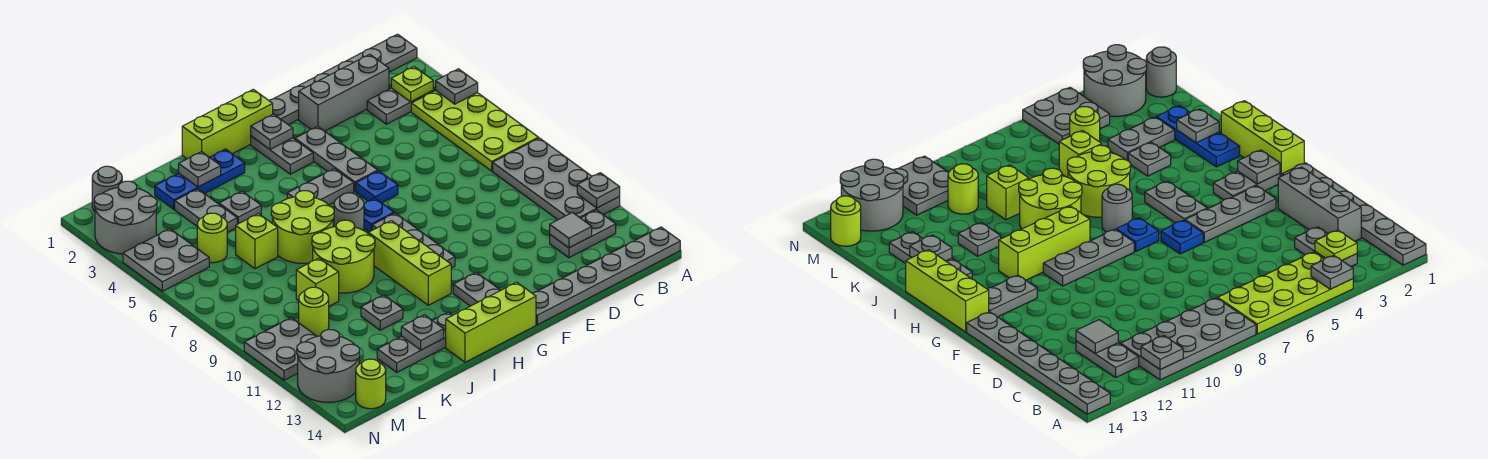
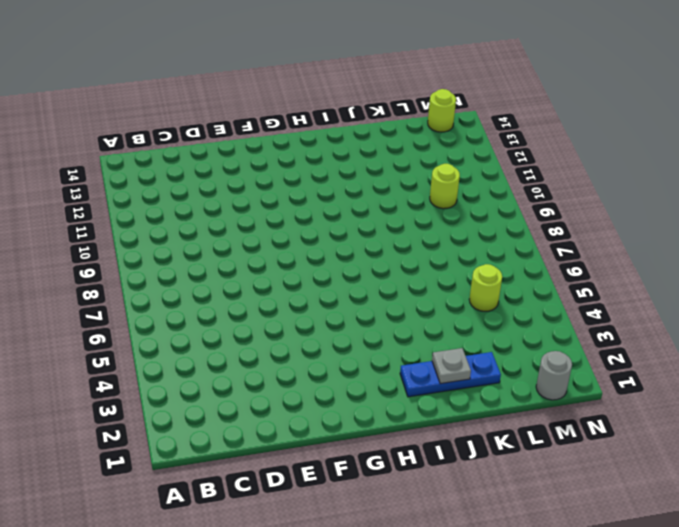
none -> grey 1x6 plate [269,34,417,125]
none -> lime 2x4 plate [411,91,539,171]
none -> grey 2x4 plate [493,138,620,220]
none -> grey 1x6 plate [532,227,680,325]

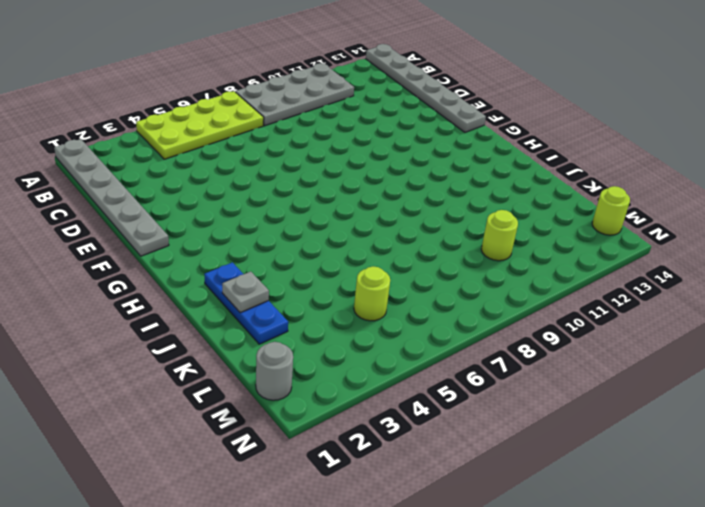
none -> grey 1x2 plate [367,88,433,124]
none -> grey 1x2 plate [550,210,616,258]
none -> grey 1x3 brick [299,54,389,131]
none -> grey 1x3 plate [295,127,378,191]

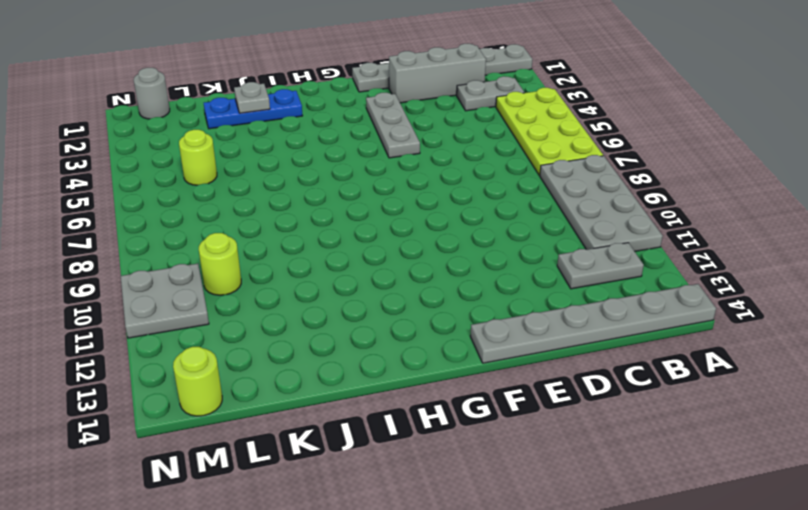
none -> blue 1x1 plate [356,171,398,203]
none -> lime 1x3 brick [182,89,273,159]
none -> grey 1x2 plate [251,136,313,174]
none -> grey 1x2 plate [287,169,354,205]

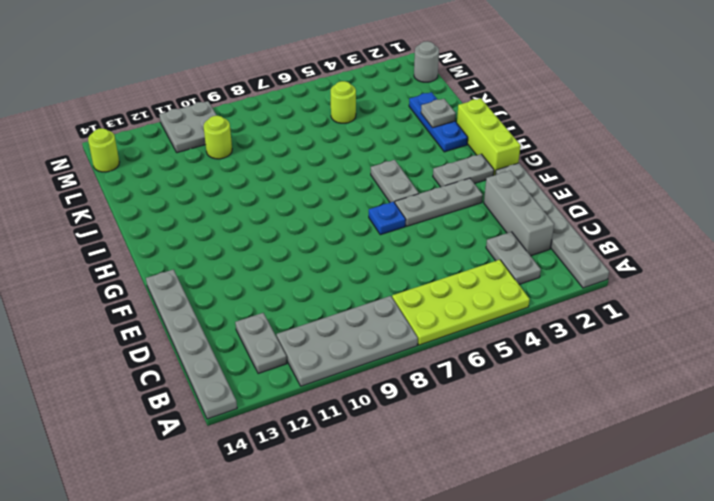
none -> blue 1x1 plate [364,198,394,232]
none -> grey 1x3 plate [372,213,455,268]
none -> grey 1x2 plate [453,272,500,306]
none -> lime 1x3 brick [446,282,536,362]

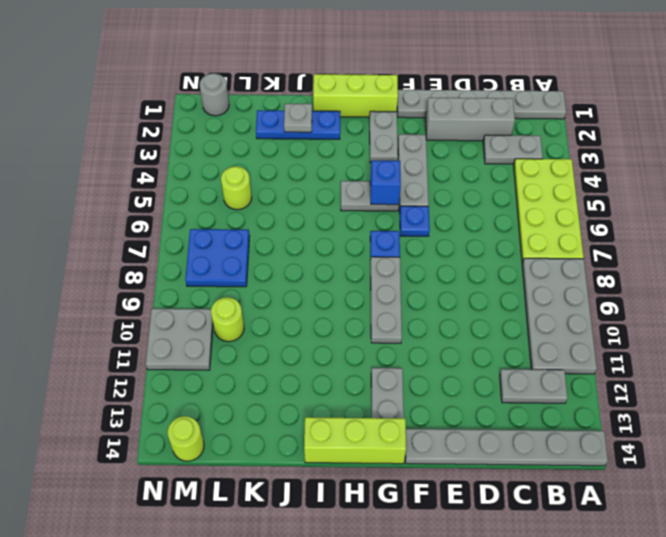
blue 1x1 brick [370,161,401,205] -> none
blue 2x2 plate [185,229,250,287] -> none
none -> grey 1x1 round brick [334,193,364,230]
none -> lime 1x3 brick [369,221,451,305]
none -> lime 2x2 round brick [271,191,334,263]
none -> lime 2x2 round brick [312,220,375,293]

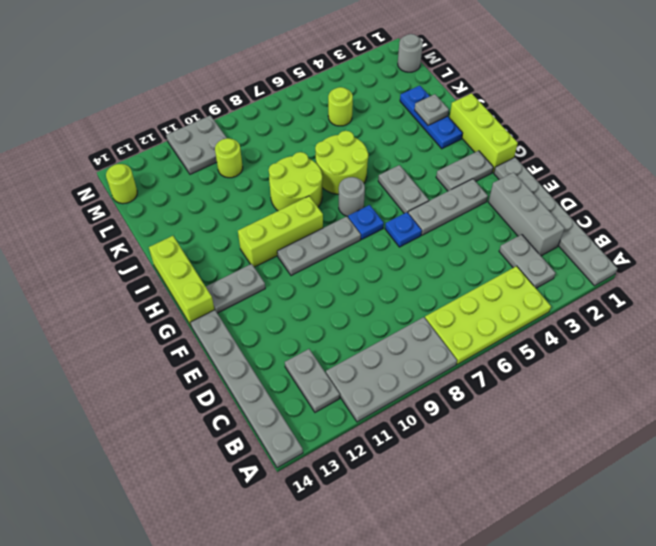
none -> grey 1x3 plate [377,312,452,372]
none -> grey 1x1 plate [219,191,261,224]
none -> grey 1x1 plate [361,295,403,330]
none -> grey 1x2 plate [175,189,237,232]

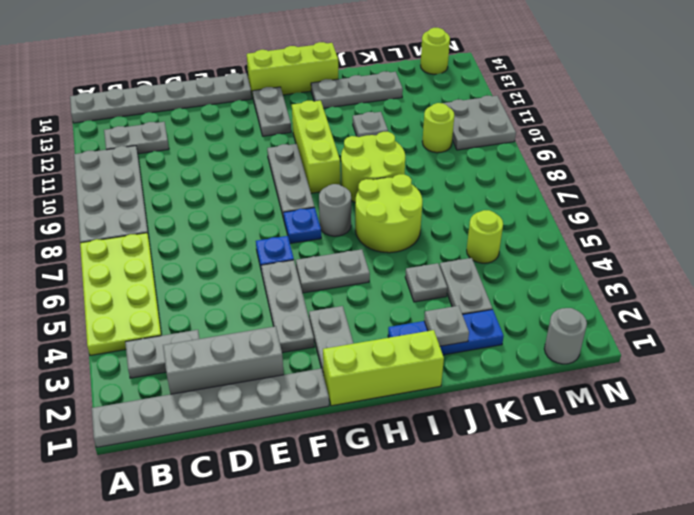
none -> lime 1x1 brick [236,214,278,269]
none -> lime 1x1 brick [296,258,339,306]
none -> grey 2x2 round brick [94,181,157,254]
none -> grey 2x2 plate [123,229,209,291]

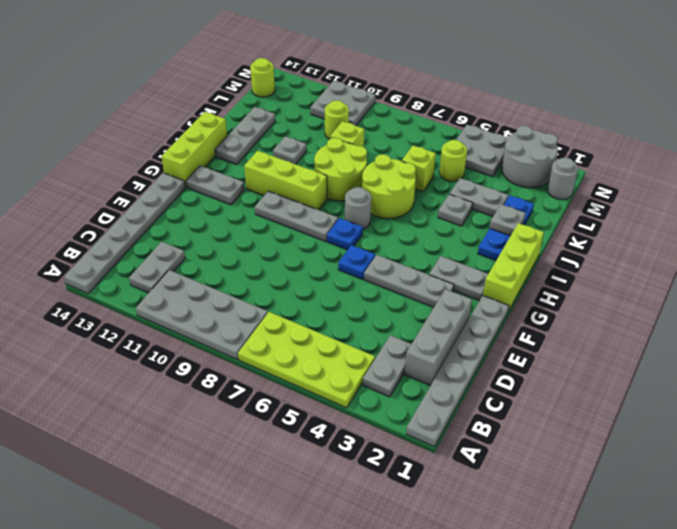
none -> grey 1x2 plate [287,169,354,205]
none -> grey 2x2 round brick [297,329,360,402]
none -> grey 1x1 plate [436,69,478,104]
none -> grey 1x1 plate [577,173,620,208]

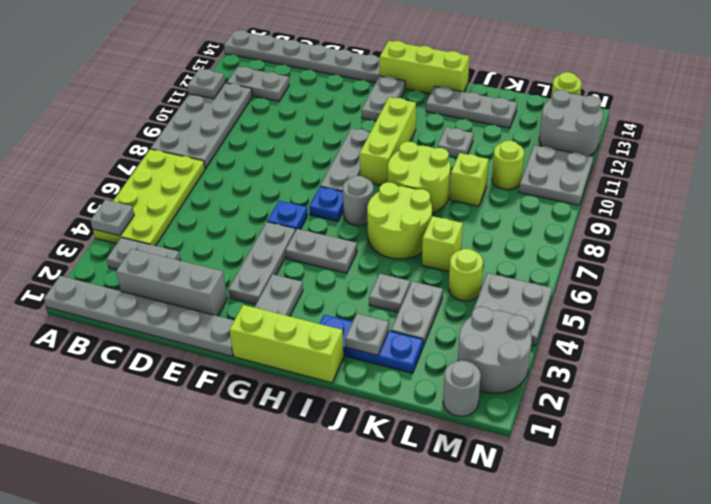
none -> lime 1x1 plate [391,67,433,102]
none -> grey 1x1 tile [550,213,592,248]
none -> grey 1x1 plate [251,114,293,149]
none -> grey 1x1 plate [401,315,444,350]

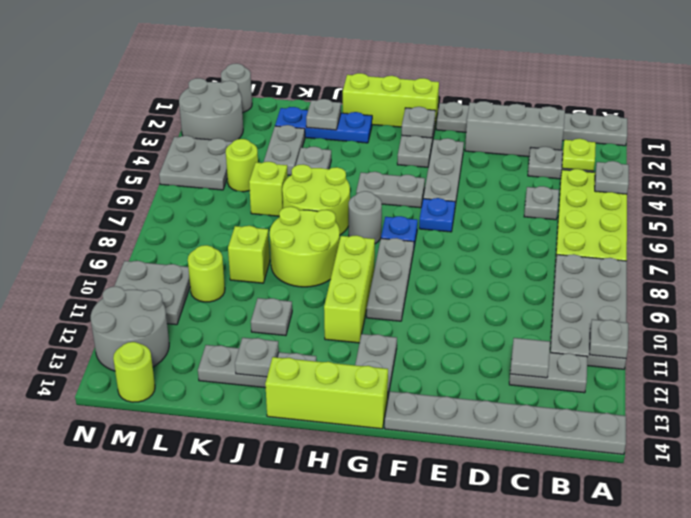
grey 1x1 plate [524,186,559,220] -> none

